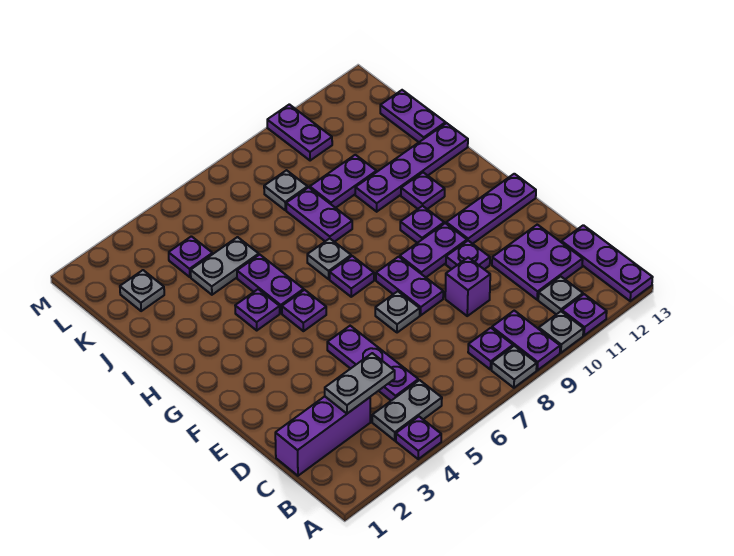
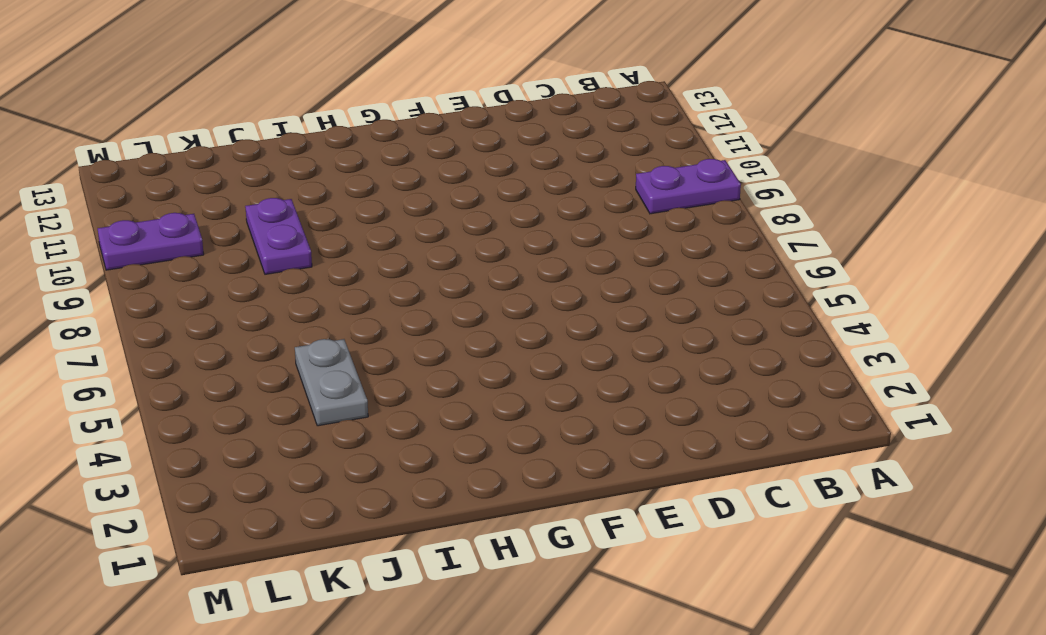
none -> purple 1x1 plate [396,416,441,459]
none -> grey 1x1 plate [492,346,537,388]
none -> grey 1x1 plate [539,311,583,353]
none -> purple 1x1 plate [562,294,607,335]

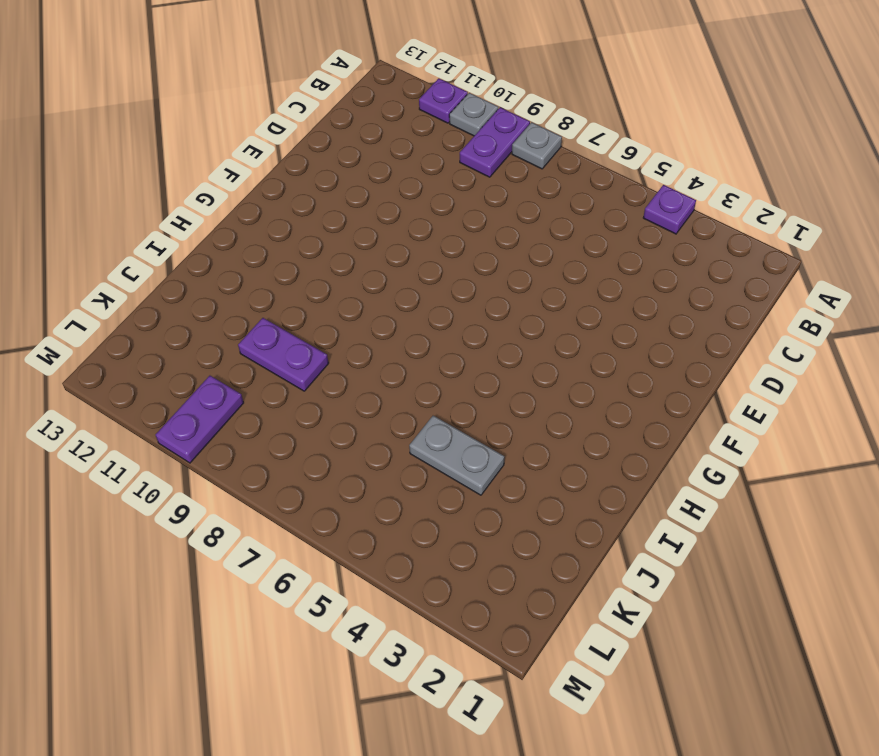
none -> purple 1x3 plate [562,225,653,301]
none -> grey 1x2 plate [372,380,442,440]
none -> purple 1x1 plate [468,328,513,370]
none -> grey 1x1 plate [538,276,583,314]

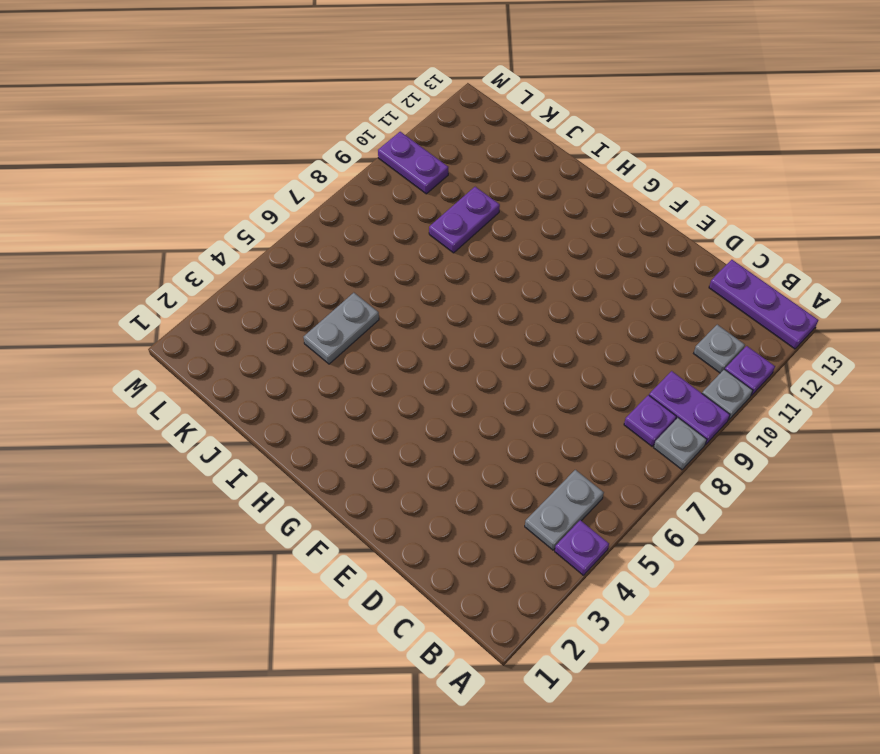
none -> purple 1x3 brick [275,397,370,476]
none -> purple 1x3 plate [327,326,418,401]
none -> purple 2x2 plate [492,225,583,300]
none -> purple 1x1 brick [445,257,490,316]

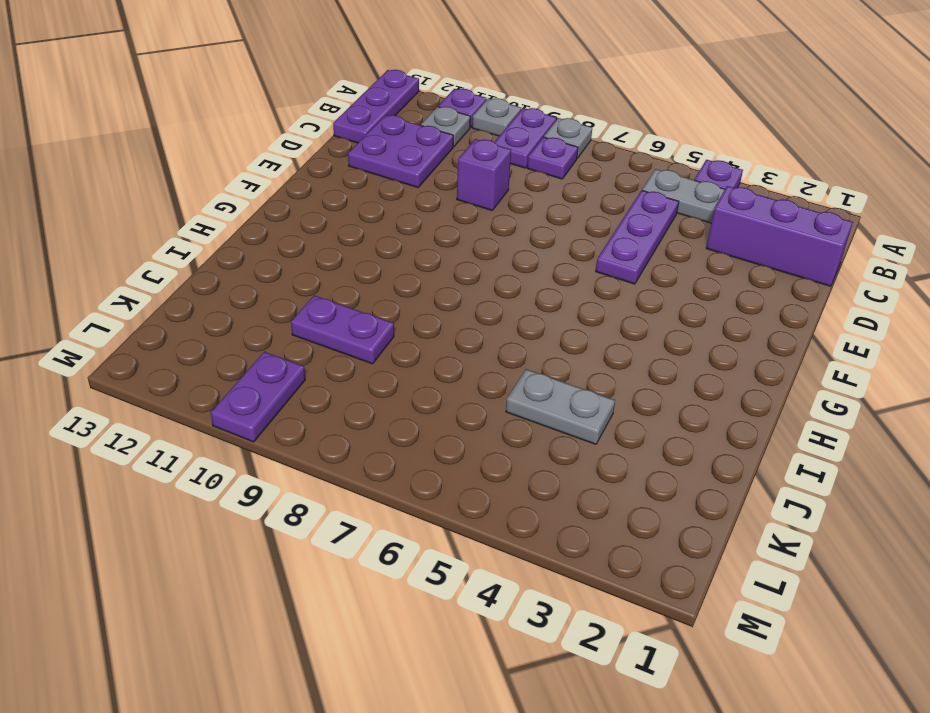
none -> grey 1x1 plate [375,291,420,333]
none -> purple 1x2 plate [376,257,443,315]
none -> purple 1x1 plate [446,241,490,269]
none -> purple 1x2 plate [400,223,467,277]

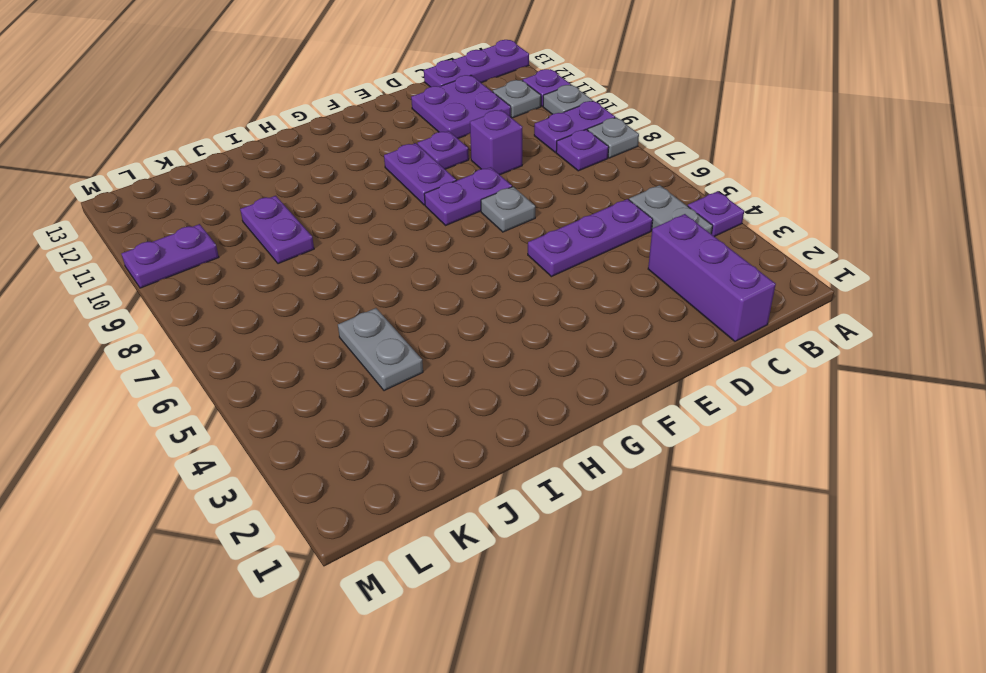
none -> purple 1x3 plate [446,174,536,244]
none -> purple 1x1 plate [282,290,326,331]
none -> purple 1x1 plate [330,256,374,297]
none -> purple 1x1 plate [400,206,444,243]

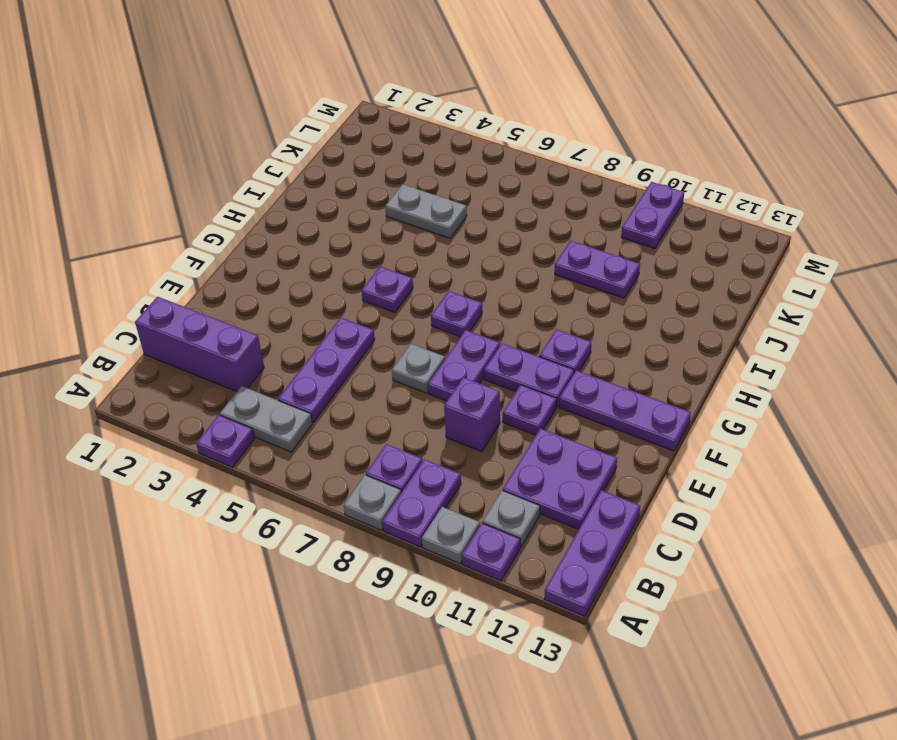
none -> purple 1x1 plate [235,289,280,330]
none -> purple 1x2 plate [237,255,304,313]
none -> grey 1x1 plate [307,238,351,279]
none -> purple 1x1 plate [401,172,445,209]

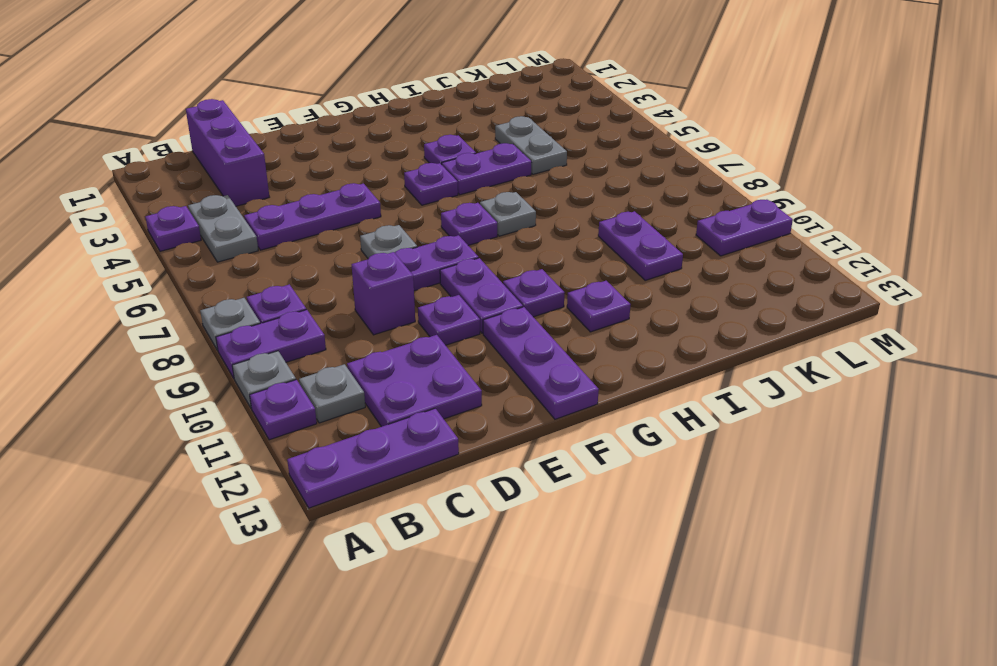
none -> purple 1x2 plate [286,187,352,242]
none -> purple 1x4 plate [355,123,468,212]
none -> purple 1x2 plate [380,90,446,142]
none -> grey 1x1 plate [120,270,164,311]

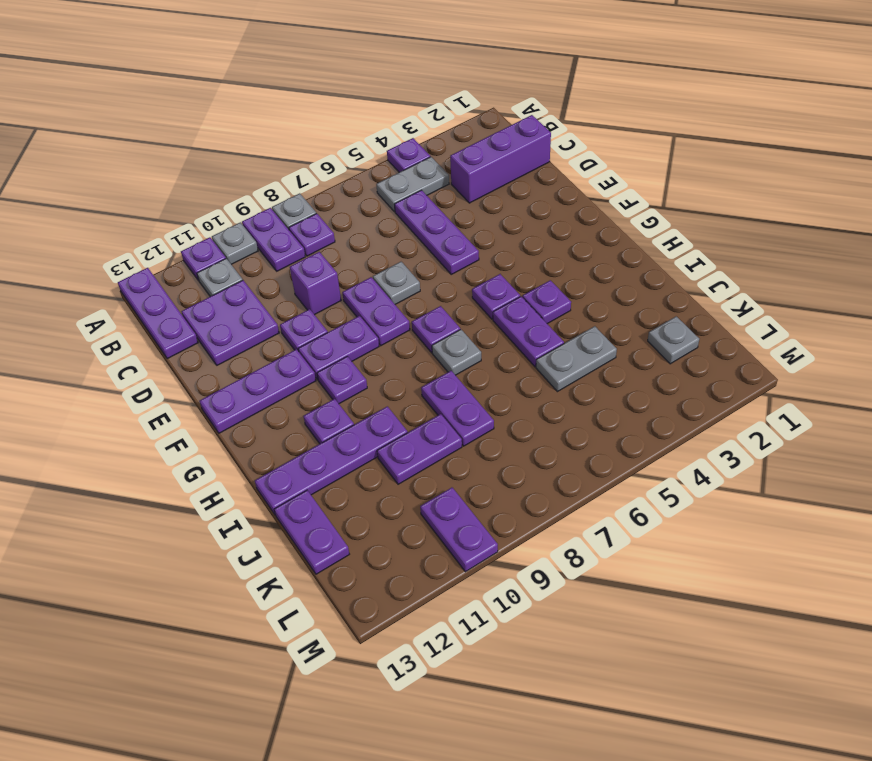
none -> purple 1x1 plate [169,236,213,277]
none -> grey 1x1 plate [264,170,308,210]
none -> grey 1x2 plate [325,353,395,414]

